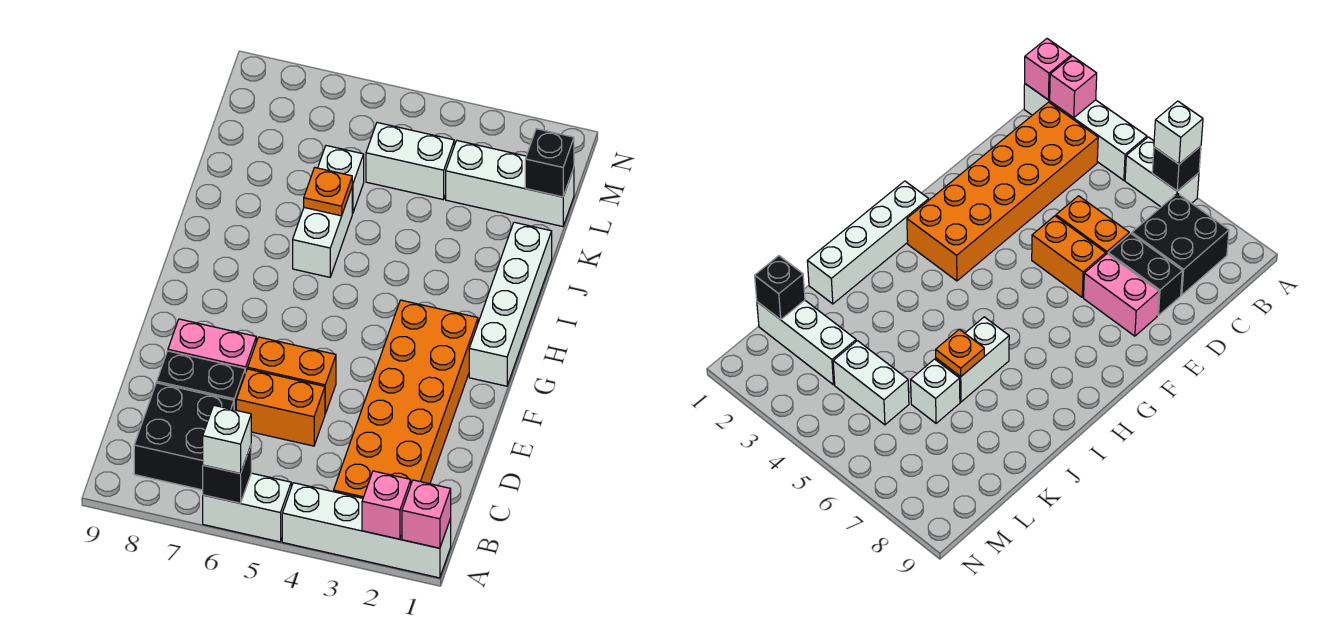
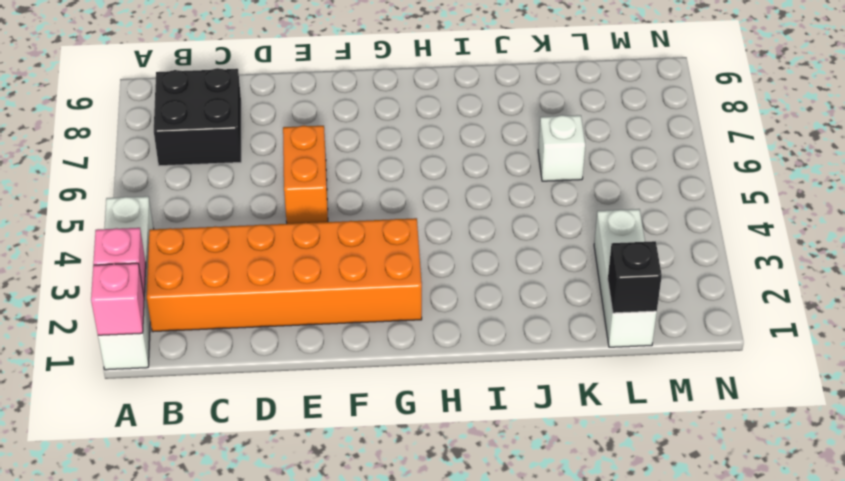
none -> white 1x2 brick [203,473,291,542]
none -> orange 1x2 brick [236,369,325,446]
none -> black 1x2 brick [157,351,245,410]

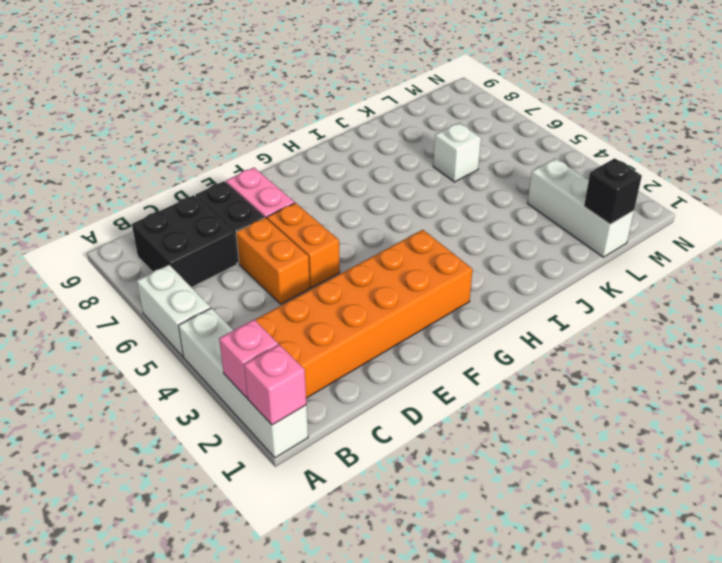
none -> white 1x4 brick [469,222,552,386]
none -> white 1x2 brick [293,188,352,277]
none -> white 1x2 brick [366,123,454,200]

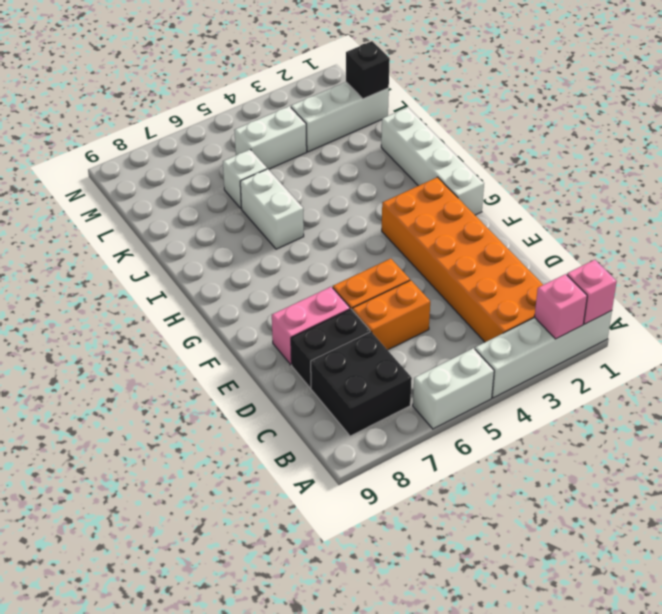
none -> black 1x1 brick [203,446,251,503]
none -> orange 1x1 plate [304,168,352,216]
none -> white 1x1 brick [203,405,251,474]

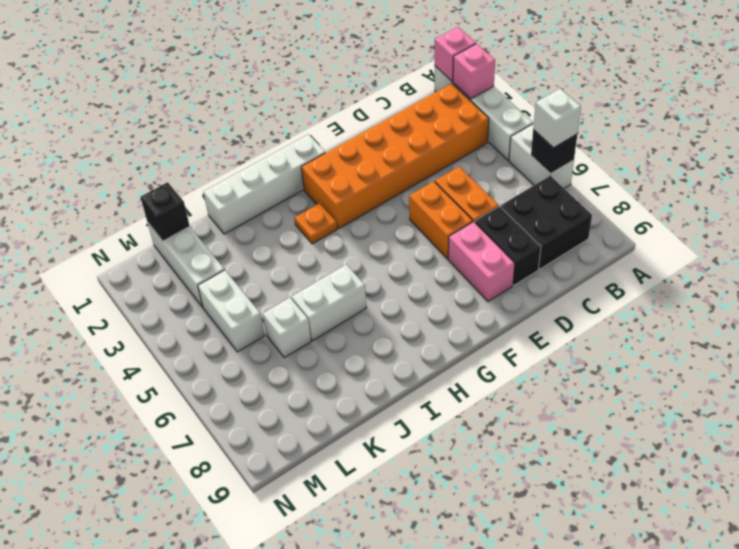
orange 1x1 plate [295,203,337,244] -> orange 1x1 plate moved to [304,168,352,216]

